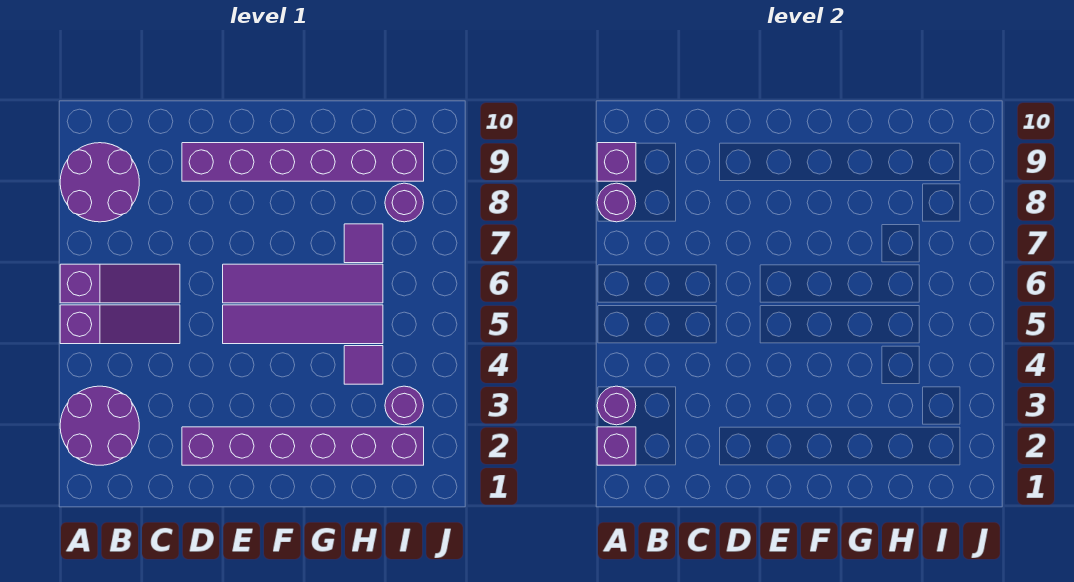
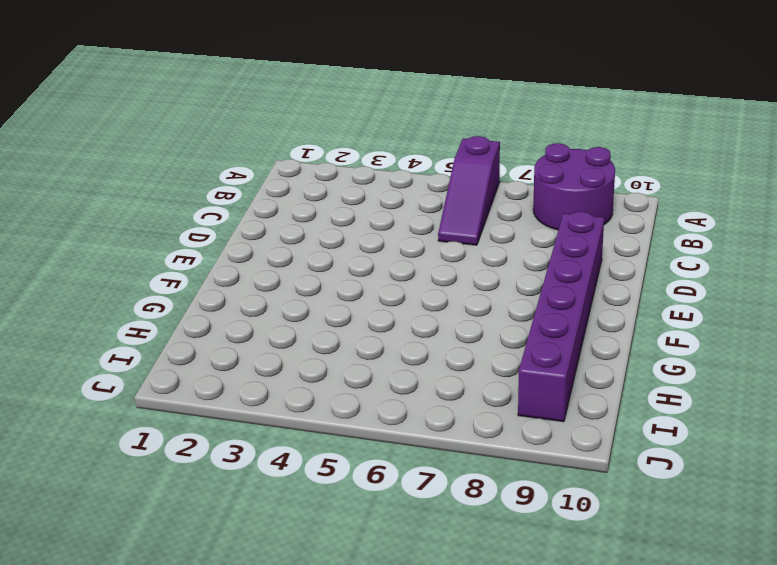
none -> purple 2x2 round brick [60,386,139,465]
none -> purple 1x3 slope [60,305,180,344]
none -> purple 1x6 brick [182,427,424,465]

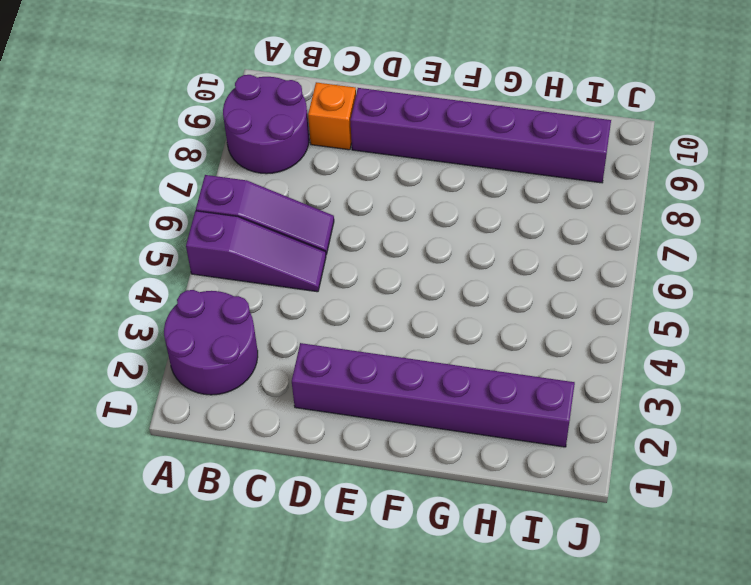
orange 1x1 brick [308,82,356,150] -> none
none -> purple 1x4 tile [223,305,383,344]
none -> purple 1x4 tile [223,264,383,303]
none -> purple 1x1 tile [344,346,383,384]

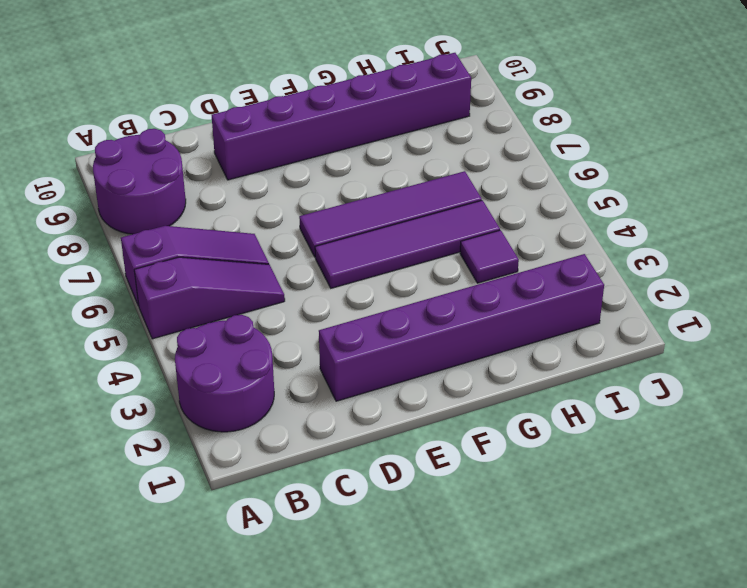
none -> purple 1x1 tile [344,224,383,263]
none -> purple 1x1 round brick [385,386,424,425]
none -> purple 1x1 round brick [385,183,424,222]

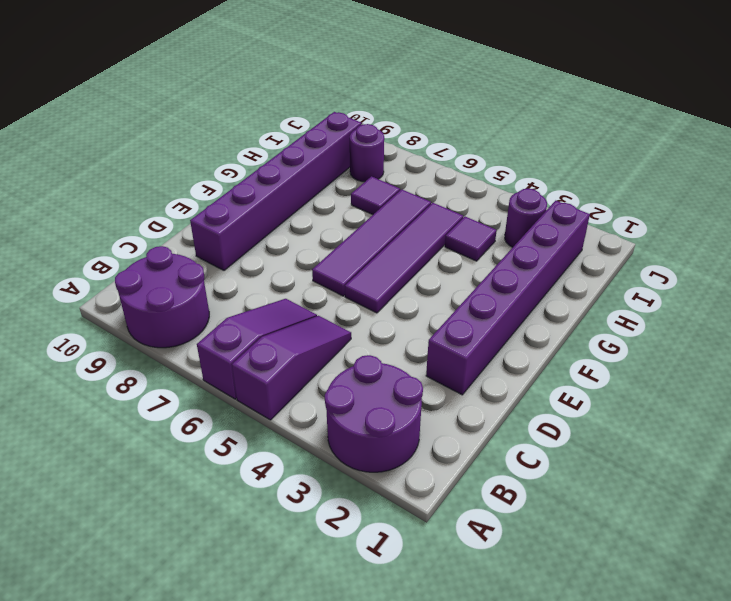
none -> purple 1x1 brick [597,427,636,465]
none -> purple 1x1 round brick [597,386,636,425]
none -> purple 1x1 round brick [597,183,636,222]

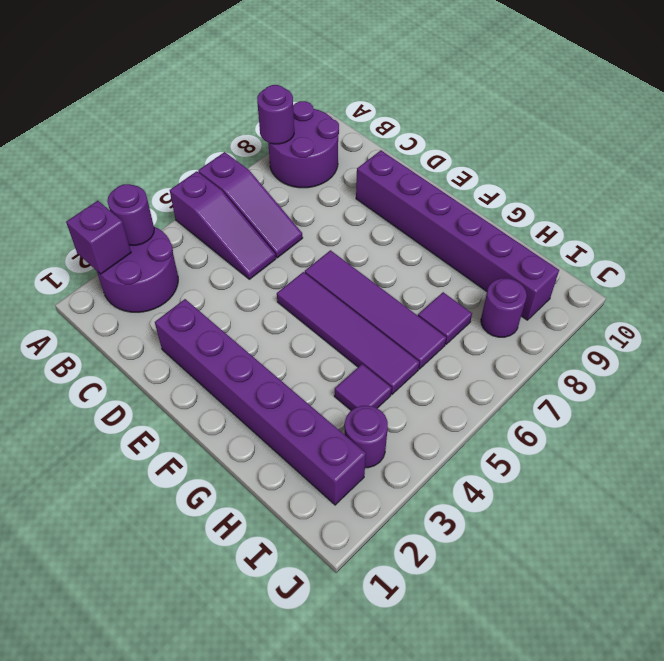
none -> purple 1x1 brick [597,143,636,181]

